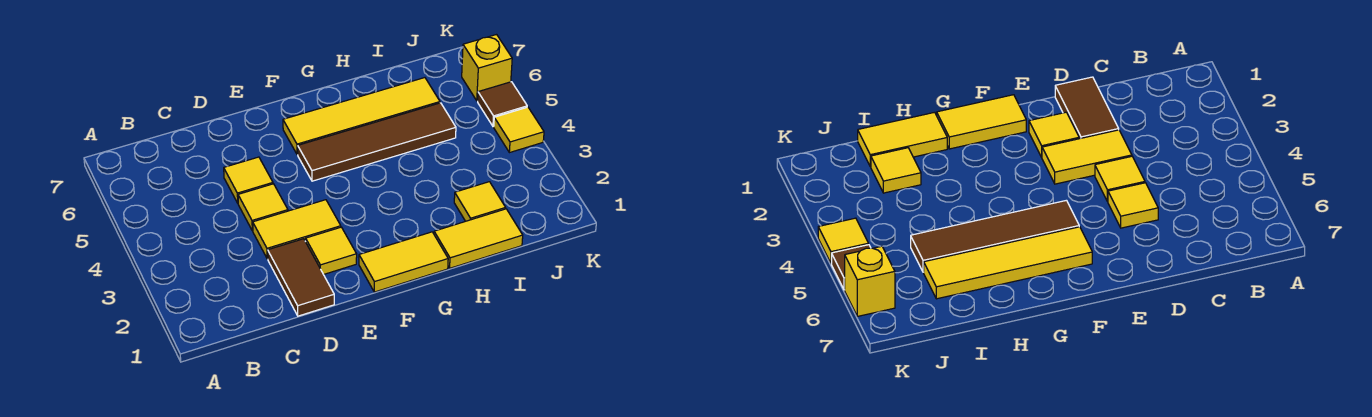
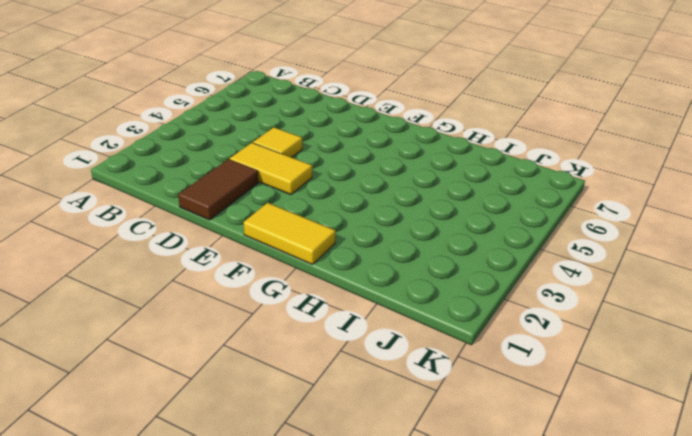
none -> yellow 1x1 tile [224,157,273,203]
none -> yellow 1x1 tile [306,227,357,274]
none -> brown 1x4 tile [298,103,456,181]

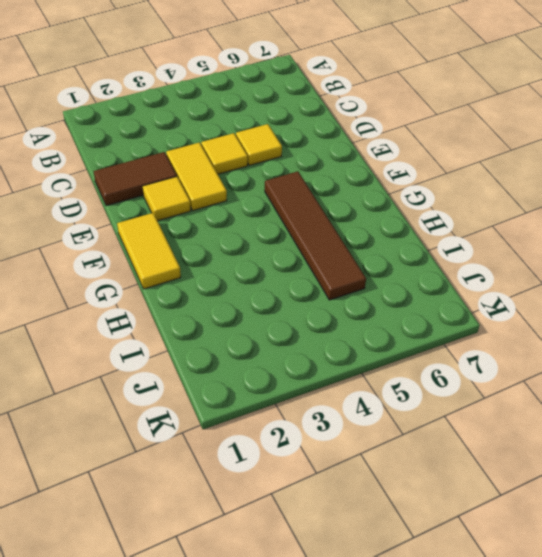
none -> yellow 1x4 tile [283,78,440,155]
none -> yellow 1x2 tile [434,209,523,268]
none -> yellow 1x1 tile [454,182,506,221]

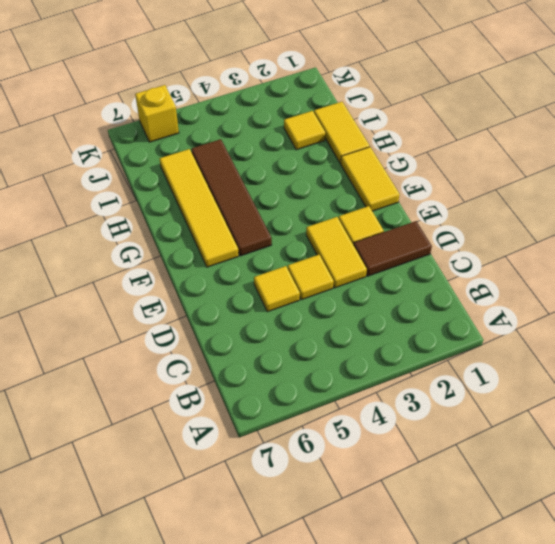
none -> yellow 1x1 tile [494,107,544,153]
none -> brown 1x1 tile [478,82,527,127]

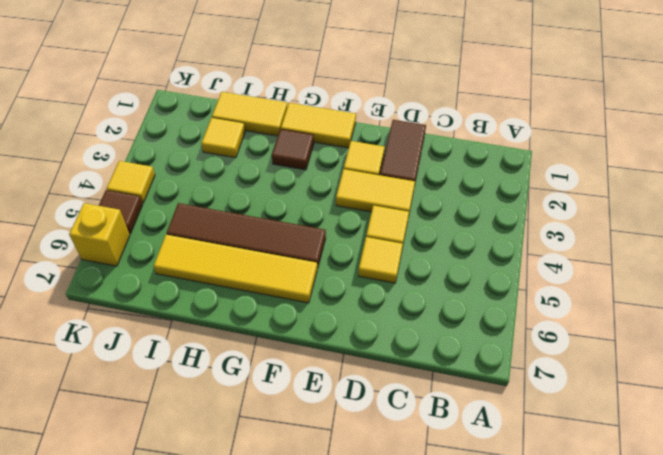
brown 1x1 tile [272,129,314,170] -> none

